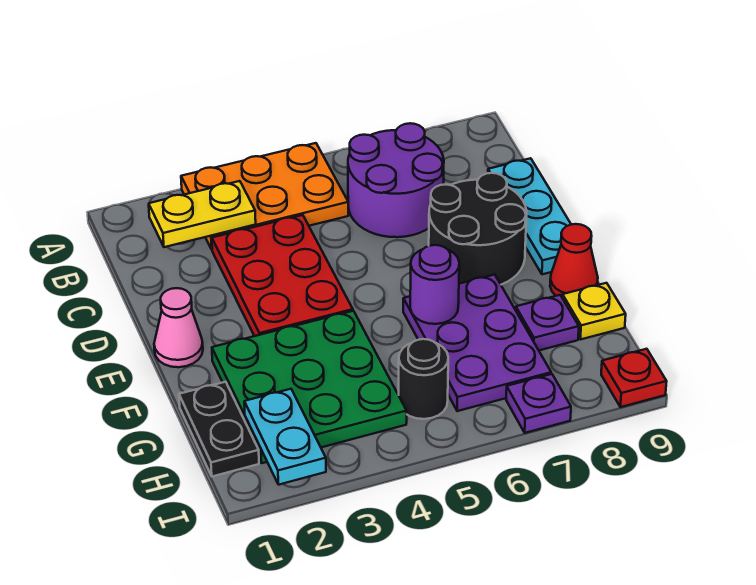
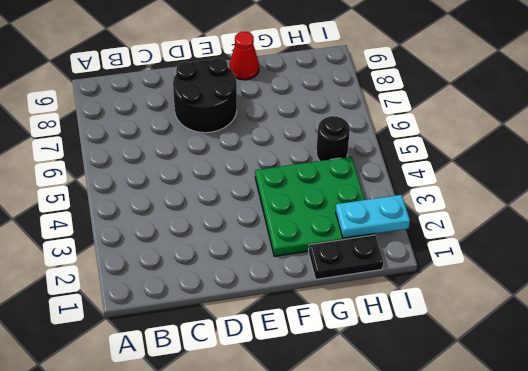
none -> orange 2x3 plate [181,143,348,249]
none -> purple 2x2 round brick [348,123,444,237]
none -> red 2x3 plate [212,215,353,336]

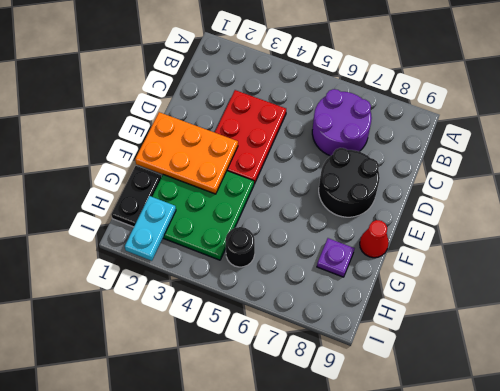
orange 2x3 plate [135,112,238,194] -> orange 2x3 plate moved to [181,143,348,249]
none -> cyan 1x3 plate [488,158,571,274]
none -> pink 1x1 cone [154,288,203,367]
none -> purple 2x3 plate [403,275,551,411]

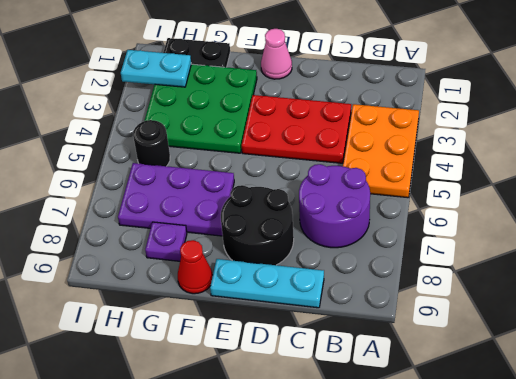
none -> yellow 1x1 plate [562,283,626,340]
none -> purple 1x1 plate [506,374,571,433]
none -> red 1x1 plate [601,349,667,407]

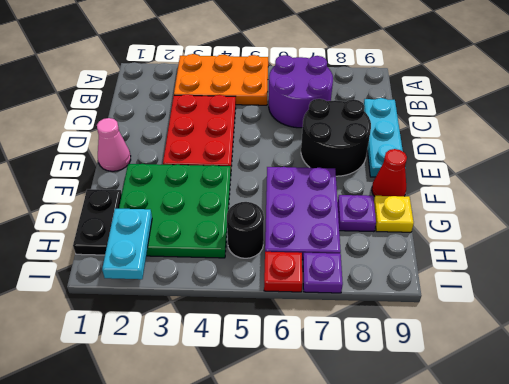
red 1x1 plate [264,252,302,292] -> red 1x1 plate moved to [601,349,667,407]
none -> yellow 1x2 plate [149,181,256,247]
none -> purple 1x1 round brick [410,245,459,324]

